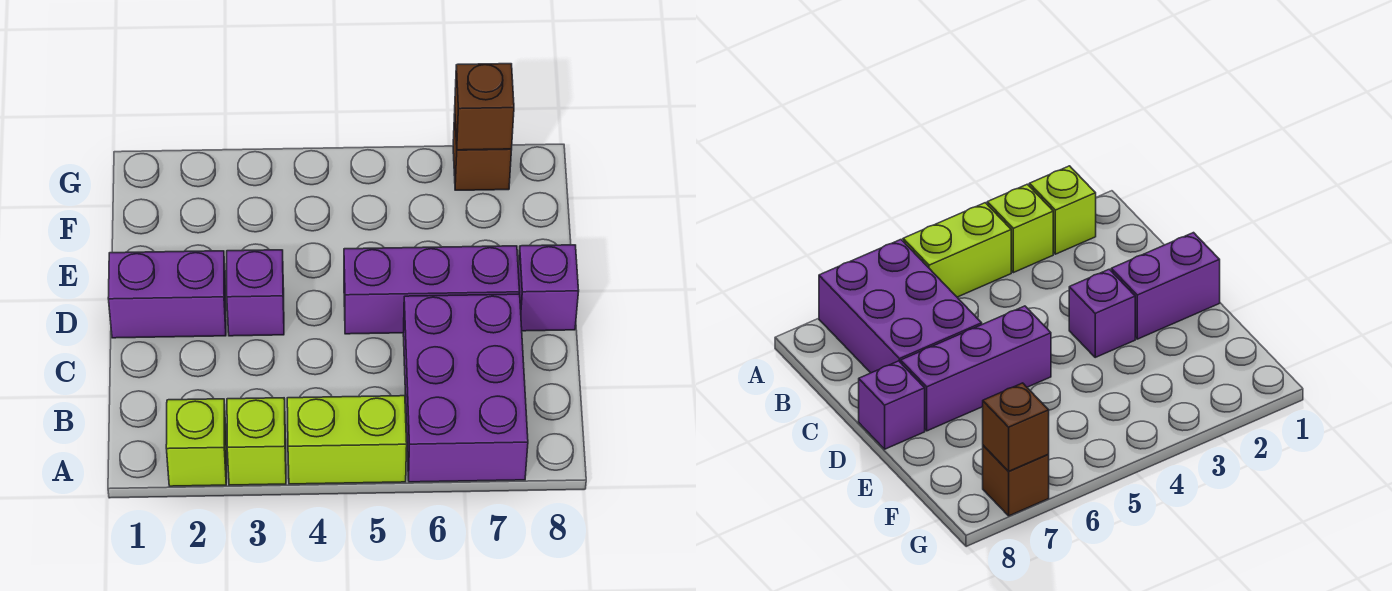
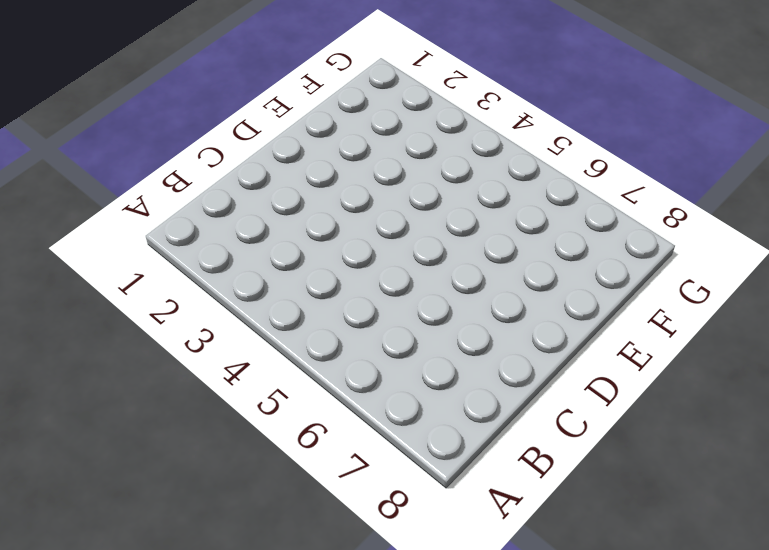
none -> lime 1x1 brick [166,399,226,486]
none -> lime 1x1 brick [227,398,286,485]

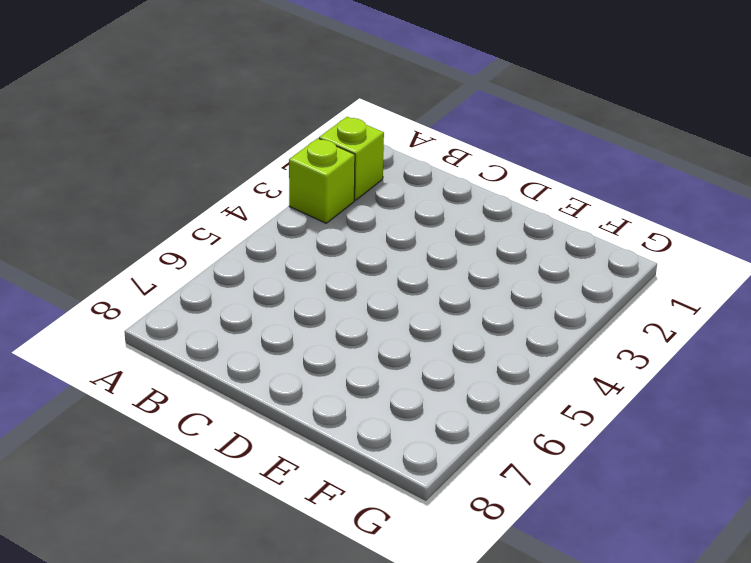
none -> lime 1x2 brick [287,396,407,484]
none -> purple 2x3 brick [403,294,528,482]

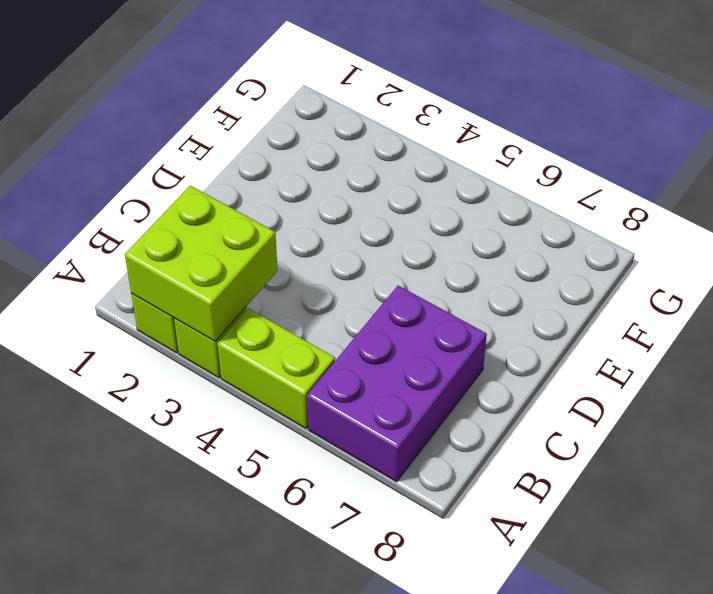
lime 2x2 brick [125,186,278,341] -> none
none -> purple 1x2 brick [108,251,226,338]
none -> purple 1x1 brick [227,250,284,336]

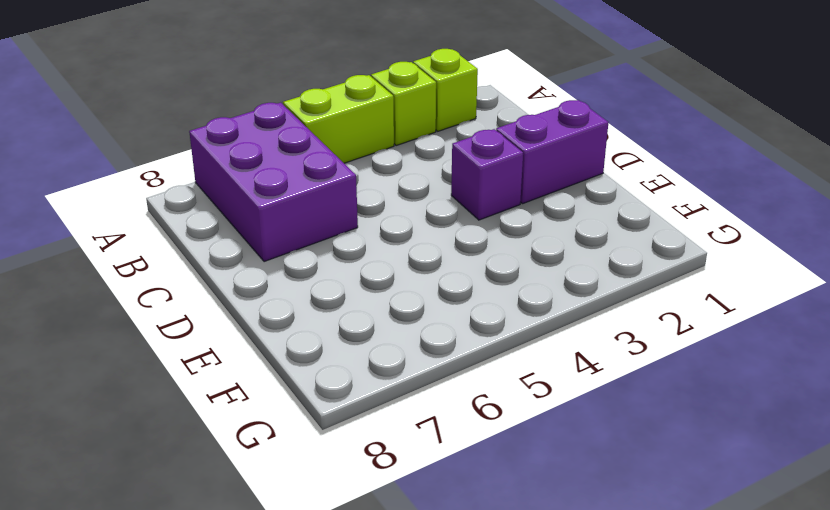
none -> purple 1x3 brick [344,246,520,334]
none -> purple 1x1 brick [518,245,579,331]

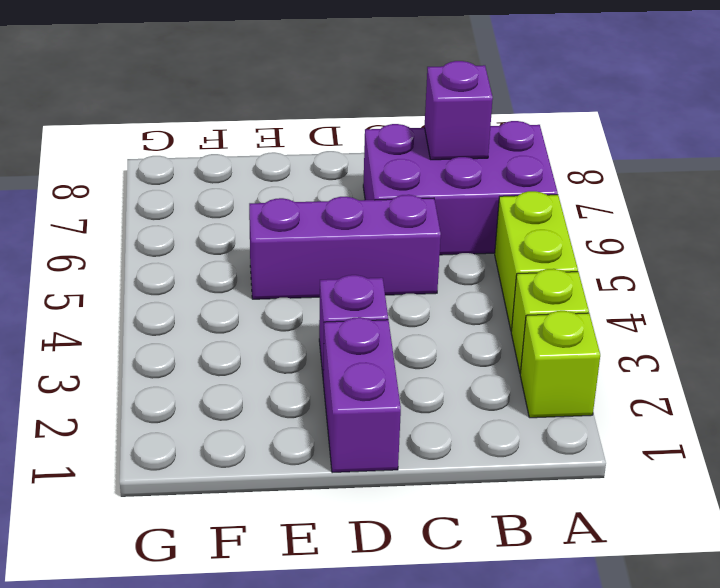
purple 1x1 brick [424,61,493,160] -> purple 1x1 brick moved to [518,245,579,331]
purple 1x3 brick [249,195,441,299] -> purple 1x3 brick turned to [344,246,520,334]
none -> brown 1x1 brick [453,114,512,190]
none -> brown 1x1 brick [455,64,514,150]

